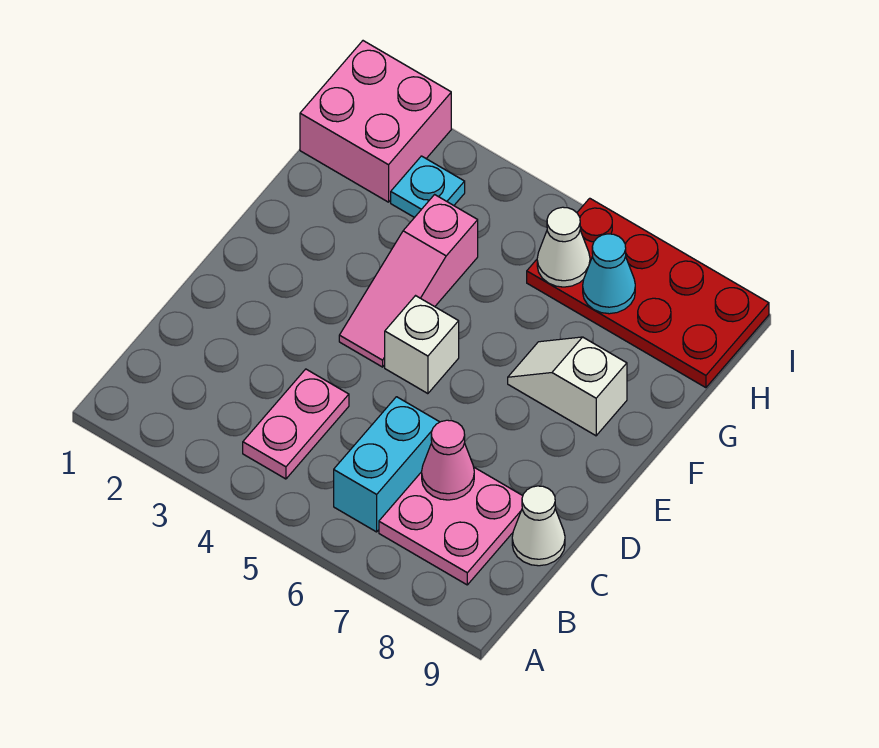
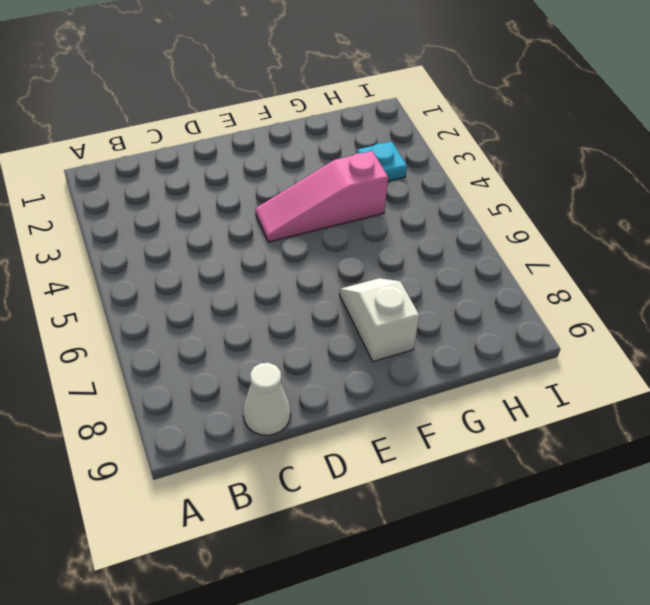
none -> pink 1x2 plate [243,369,349,479]
none -> cyan 1x2 brick [334,397,439,532]
none -> pink 2x2 plate [379,467,523,585]

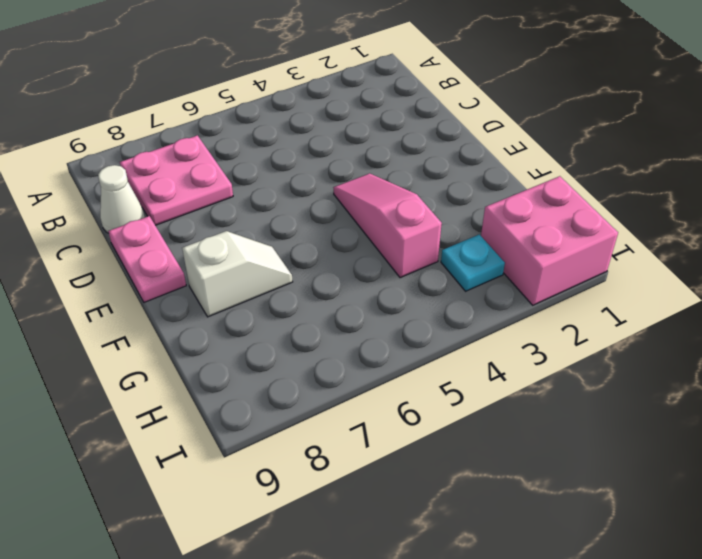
pink 1x2 plate [108,216,186,302] -> pink 1x2 plate moved to [243,369,349,479]
none -> cyan 1x2 brick [334,397,439,532]
none -> white 1x1 brick [385,296,459,394]
none -> red 2x4 plate [527,198,769,388]

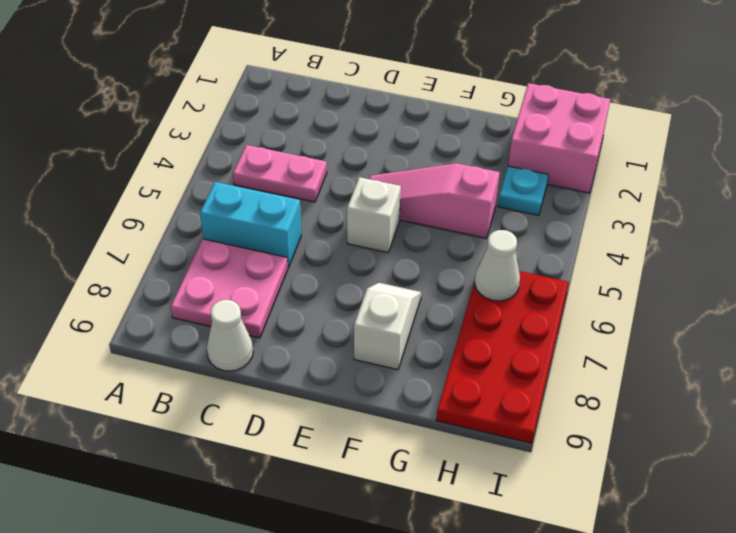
none -> pink 1x1 cone [422,420,474,500]
none -> cyan 1x1 cone [583,234,635,314]

